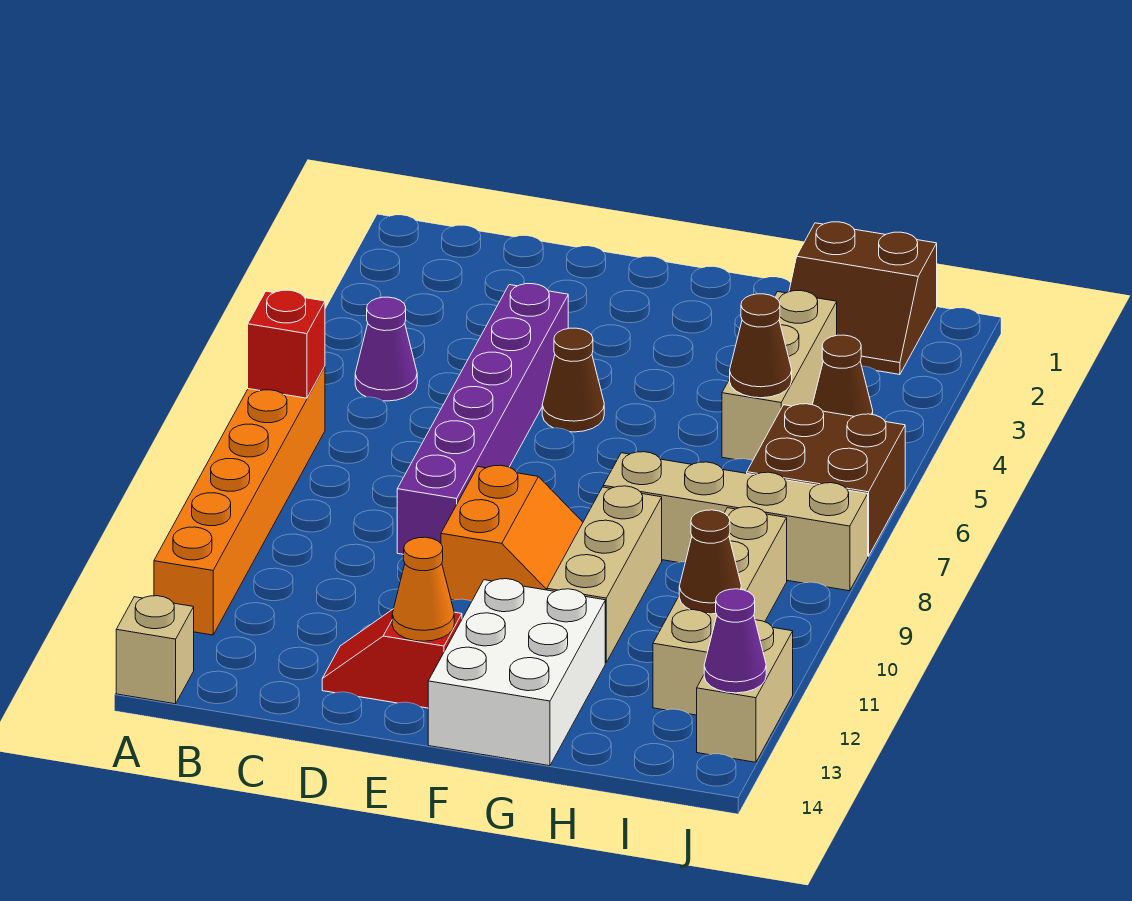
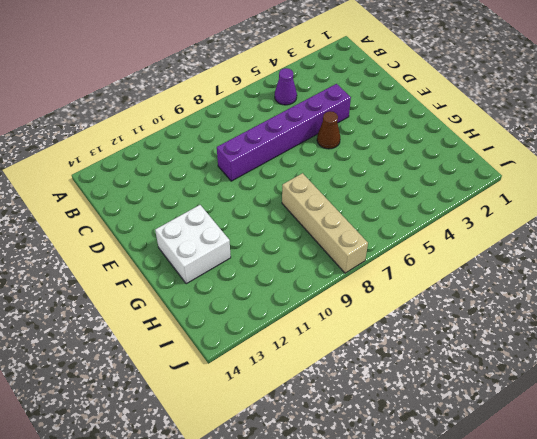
white 2x2 brick [155,205,231,284] -> white 2x3 brick [428,579,605,766]
none -> orange 1x6 brick [154,367,325,635]
none -> tan 1x1 brick [116,596,194,704]
none -> red 1x2 slope [322,609,462,708]

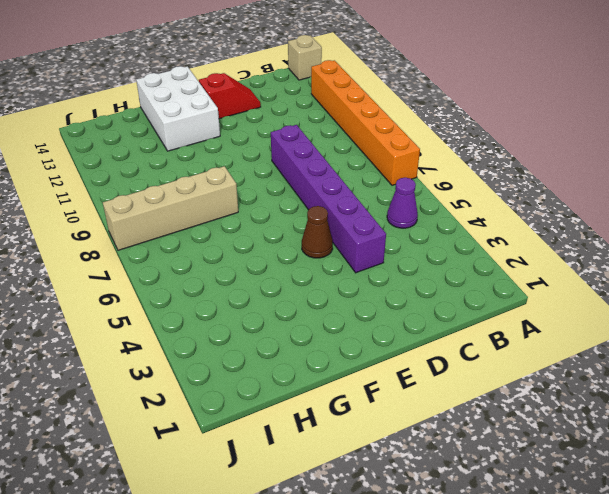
none -> orange 2x2 slope [441,465,583,601]
none -> tan 1x3 brick [547,486,662,663]
none -> brown 2x2 slope [789,222,937,375]

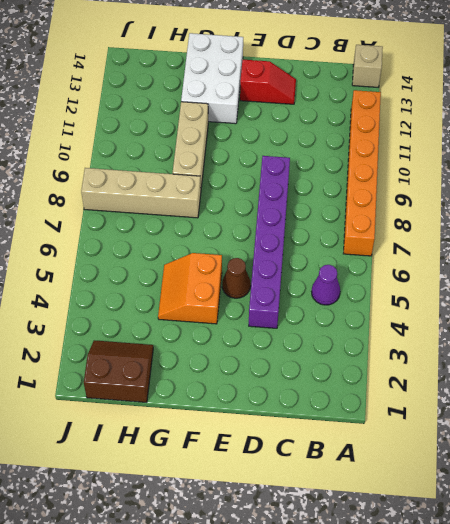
orange 2x2 slope [158,253,222,324] -> orange 2x2 slope moved to [441,465,583,601]
none -> tan 1x3 brick [722,291,837,461]
none -> brown 1x1 cone [812,335,873,417]
none -> brown 2x2 brick [747,404,905,556]

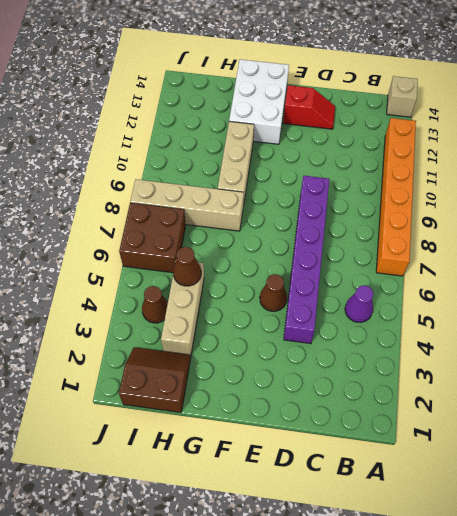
none -> orange 2x2 slope [441,465,583,601]
none -> tan 1x4 brick [653,507,787,715]
none -> tan 1x2 brick [697,620,793,762]

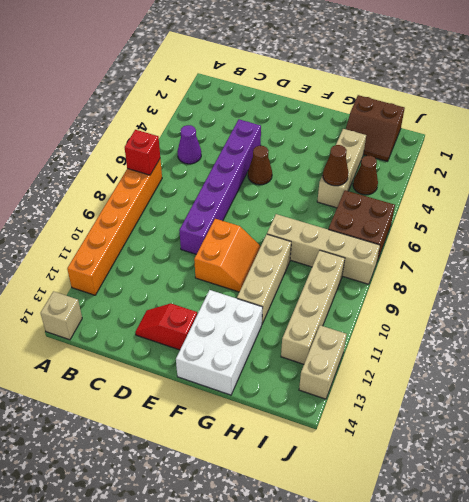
none -> orange 1x1 cone [392,537,454,641]
none -> brown 1x1 cone [679,510,741,614]
none -> purple 1x1 cone [704,589,766,693]

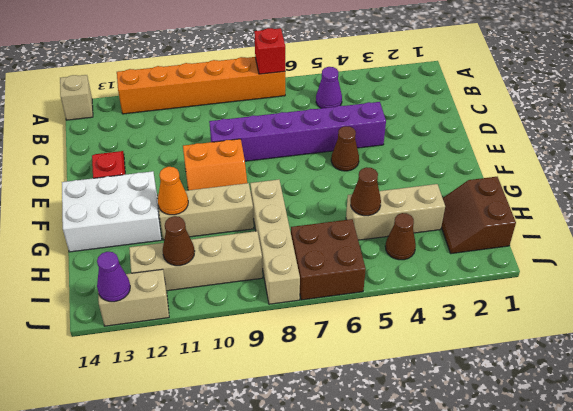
orange 1x1 cone [158,167,188,215] -> orange 1x1 cone moved to [392,537,454,641]

